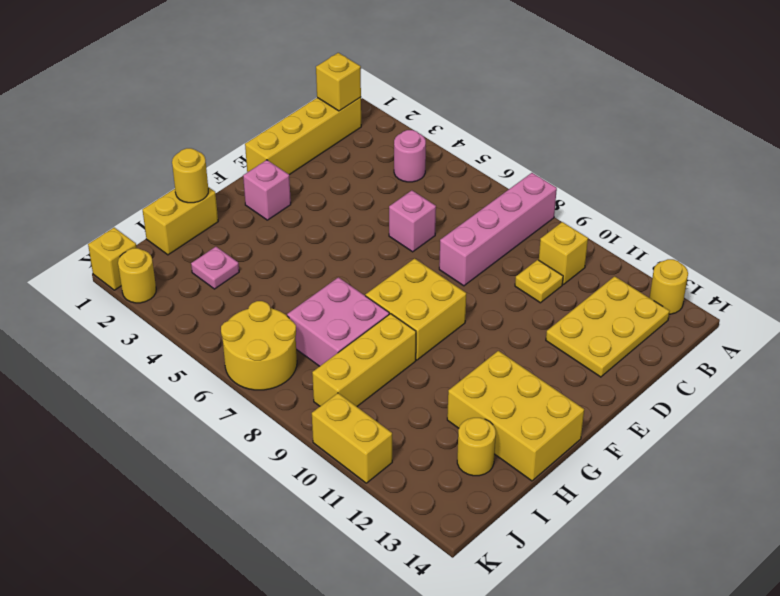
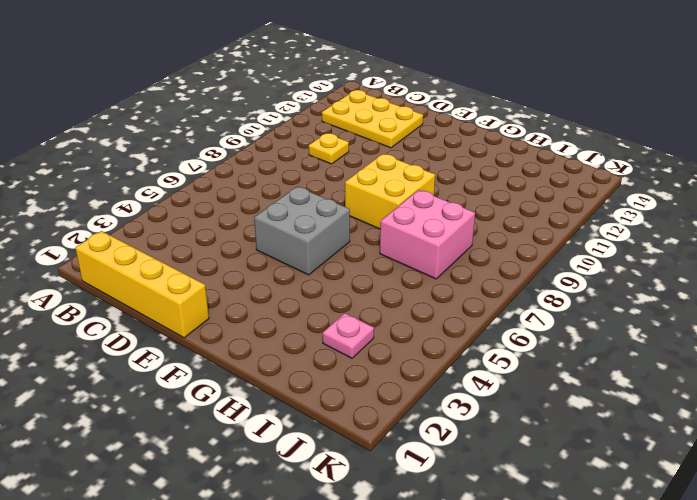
grey 2x2 brick [254,186,350,275] -> none
none -> pink 1x4 brick [439,173,557,286]
none -> yellow 1x1 round brick [650,259,688,314]
none -> pink 1x1 round brick [394,130,426,182]

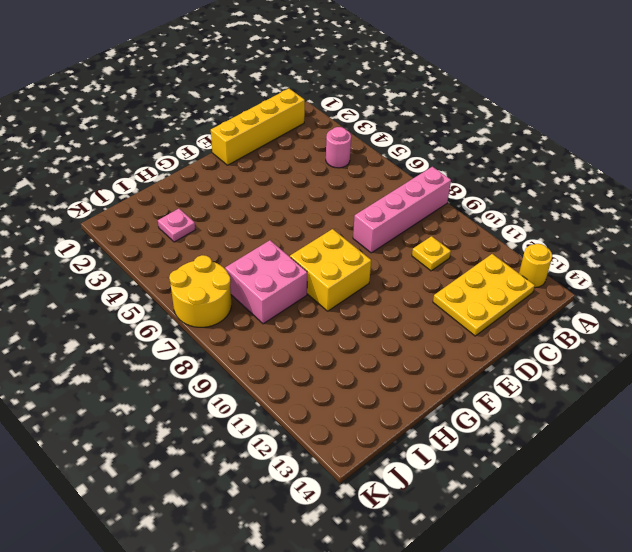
none -> yellow 1x1 brick [539,222,588,284]
none -> pink 1x1 brick [389,190,436,252]
none -> pink 1x1 brick [243,160,291,220]

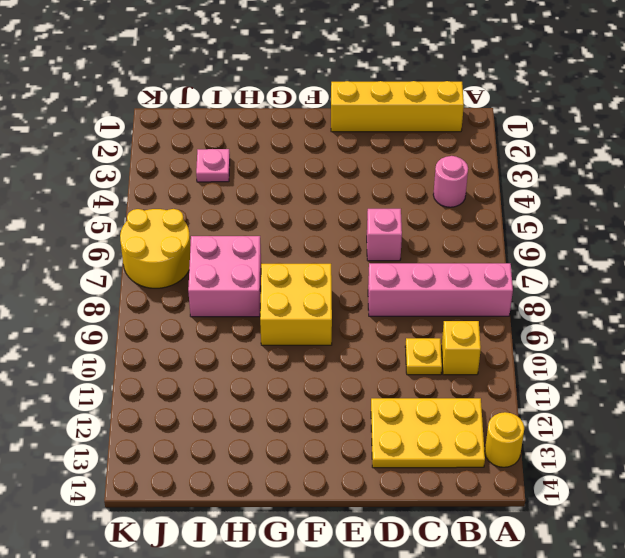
none -> pink 1x1 brick [243,160,291,220]
none -> yellow 2x3 brick [447,351,584,481]
none -> yellow 1x2 brick [143,187,218,255]

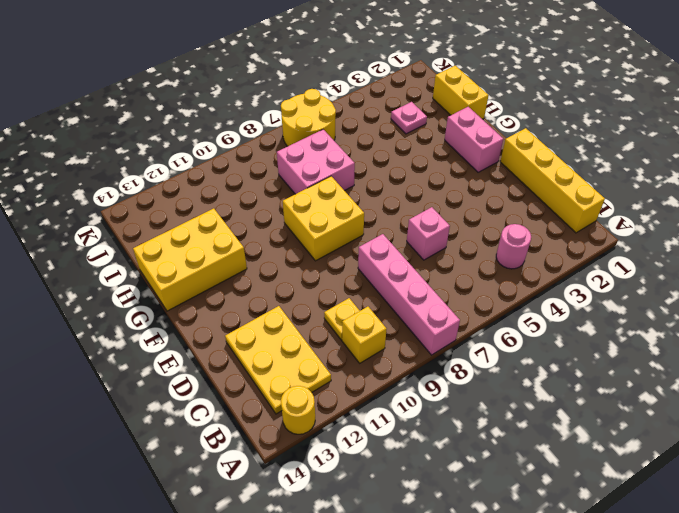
pink 1x2 brick [445,107,503,172] -> pink 1x1 brick [243,160,291,220]
none -> yellow 1x3 brick [312,314,416,407]
none -> yellow 1x1 round brick [457,418,496,476]
none -> yellow 1x1 brick [88,228,137,290]

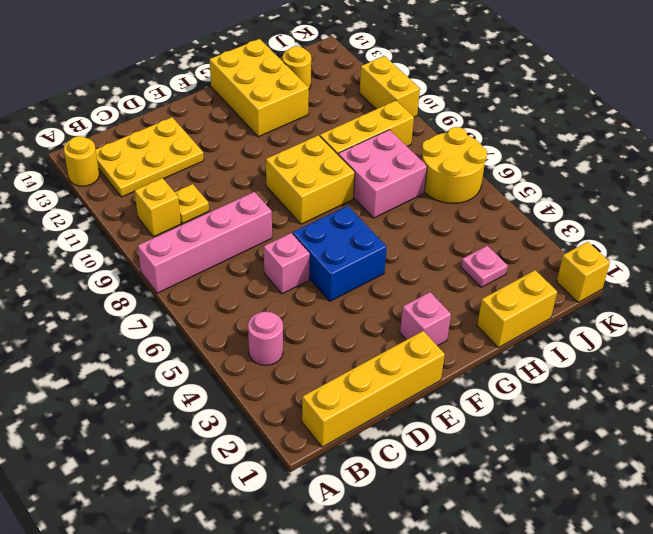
blue 2x2 brick [293,206,387,301] -> none
none -> yellow 1x1 round brick [118,248,156,303]
none -> yellow 1x1 brick [316,53,361,111]
none -> yellow 1x1 round brick [172,148,208,203]

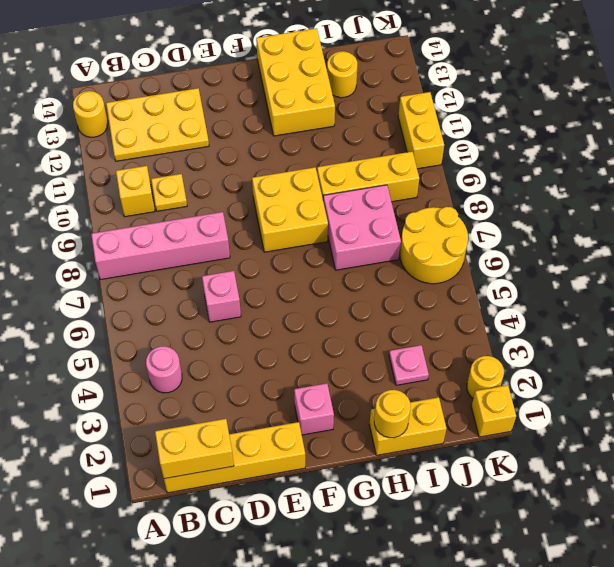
yellow 1x2 brick [155,419,234,479] -> yellow 1x1 brick [316,53,361,111]

